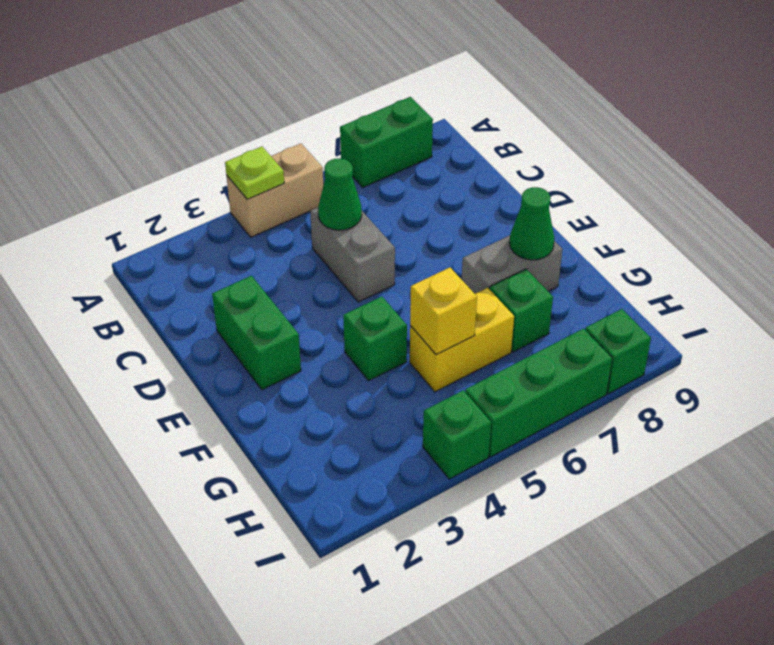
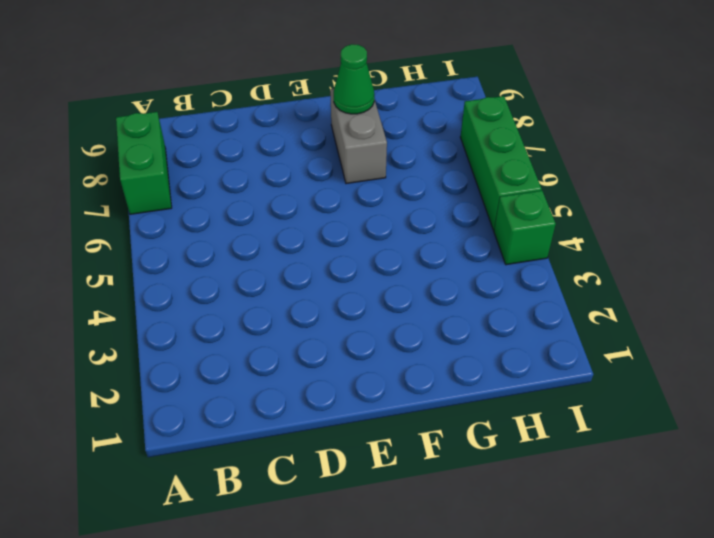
none -> tan 1x2 brick [226,143,323,237]
none -> grey 1x2 brick [310,207,395,302]
none -> green 1x2 brick [212,276,301,390]

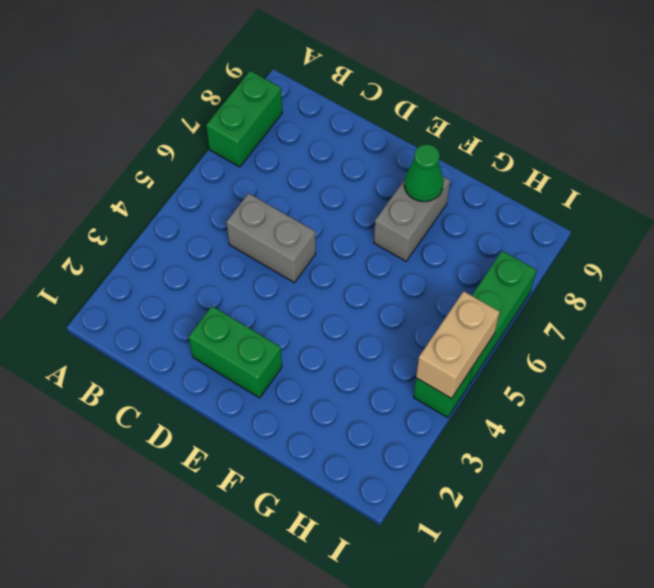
tan 1x2 brick [416,291,500,399] -> tan 1x2 brick moved to [226,143,323,237]
none -> green 1x1 brick [343,297,407,381]
none -> yellow 1x2 brick [410,288,514,392]
none -> green 1x1 brick [489,269,553,352]

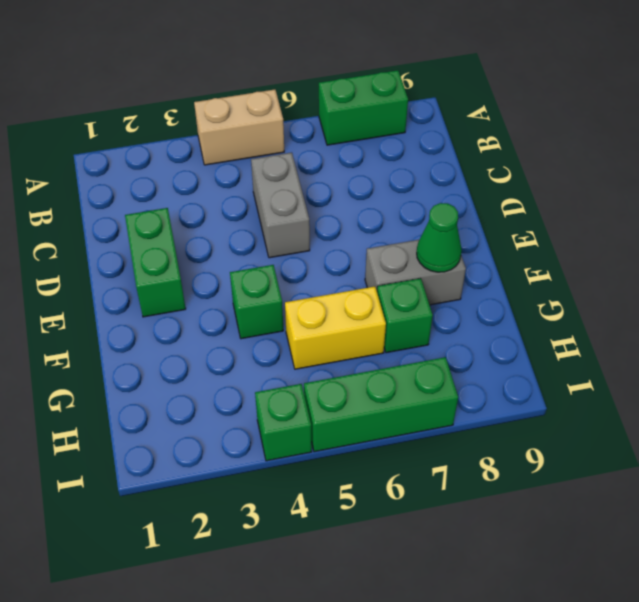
none -> green 1x1 brick [585,309,651,394]
none -> lime 1x1 plate [225,147,284,199]
none -> green 1x1 cone [318,158,362,230]

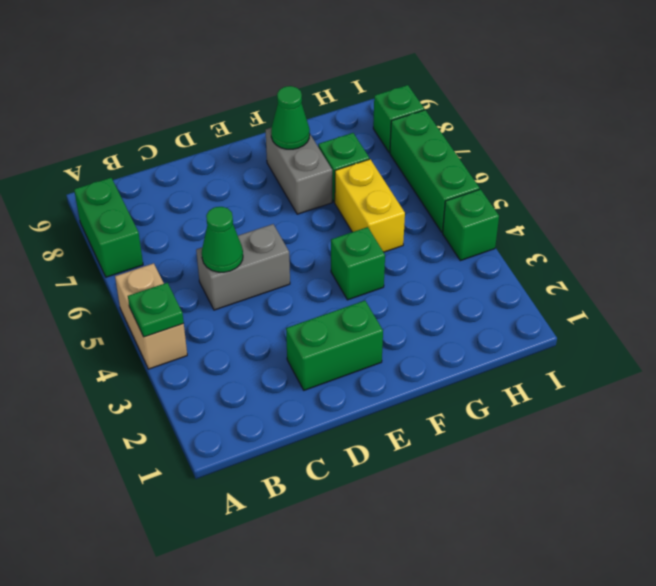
green 1x1 plate [128,283,184,337] -> lime 1x1 plate [225,147,284,199]
none -> yellow 1x1 brick [410,268,477,355]

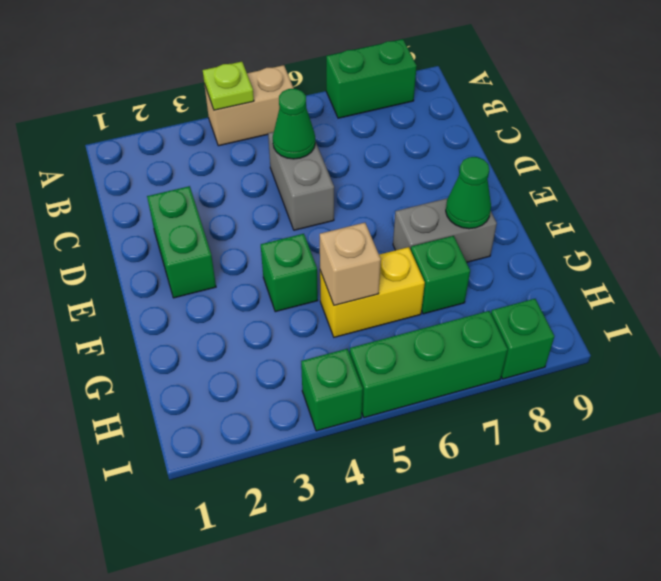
tan 1x1 brick [320,223,381,305] -> yellow 1x1 brick [410,268,477,355]

